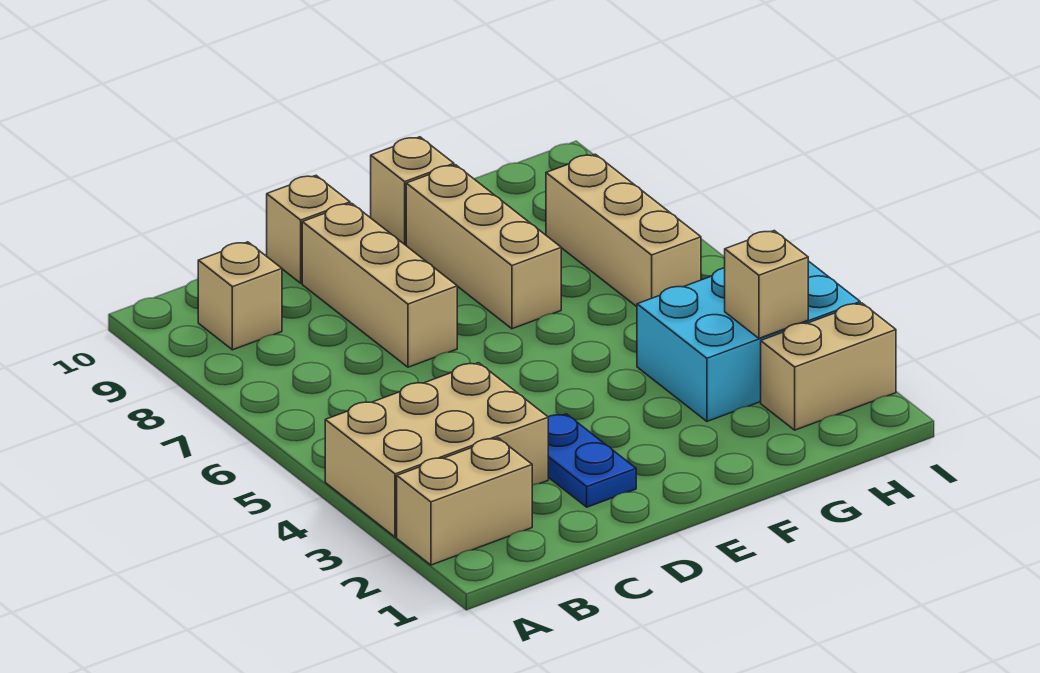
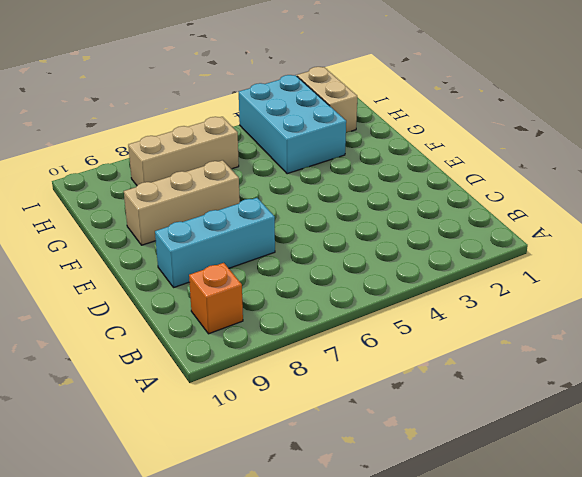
orange 1x1 brick [189,263,243,334] -> tan 1x1 brick [198,242,282,350]
cyan 1x3 brick [155,198,275,287] -> tan 1x3 brick [302,203,457,367]
none -> tan 1x2 brick [397,438,532,565]
none -> tan 2x3 brick [325,363,548,537]
none -> blue 1x2 plate [548,414,636,507]

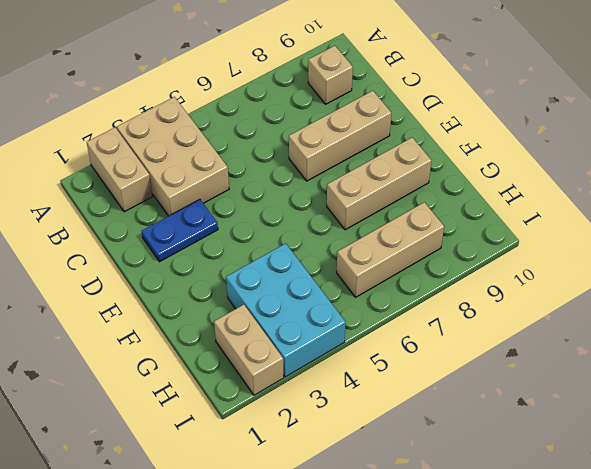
none -> tan 1x1 brick [267,176,350,283]
none -> tan 1x1 brick [371,137,454,245]
none -> tan 1x1 brick [725,231,808,338]

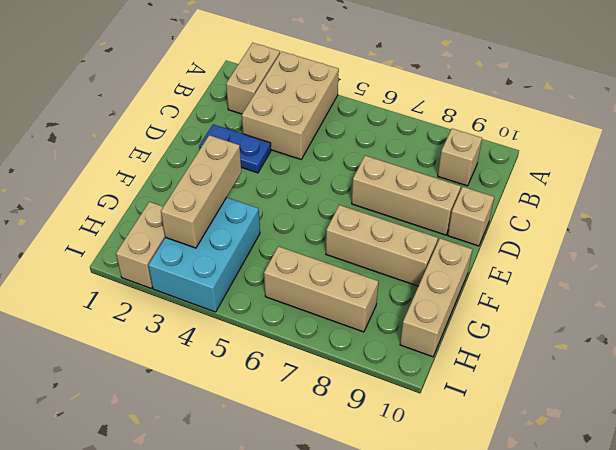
tan 1x3 brick [161,135,241,248] -> tan 1x1 brick [725,231,808,338]
tan 1x3 brick [400,238,472,357] -> tan 1x1 brick [371,137,454,245]

